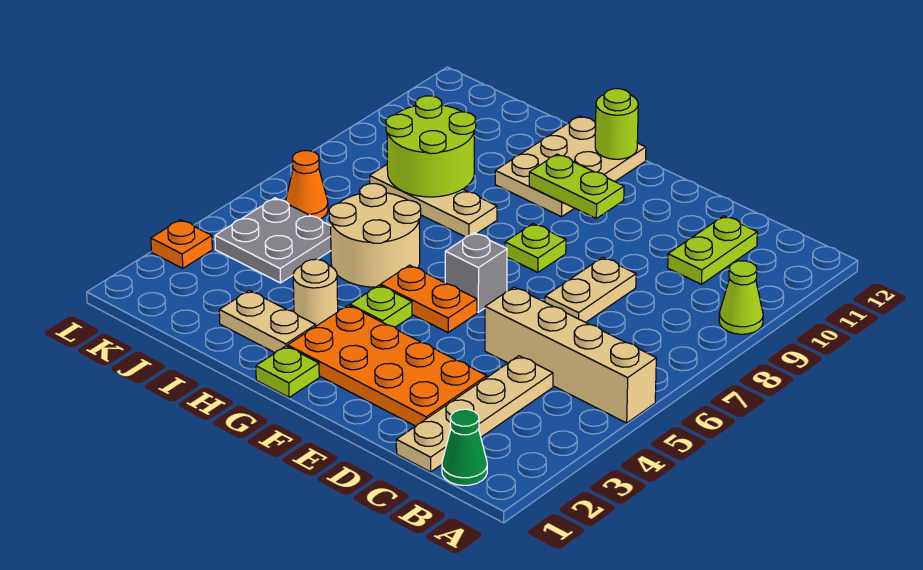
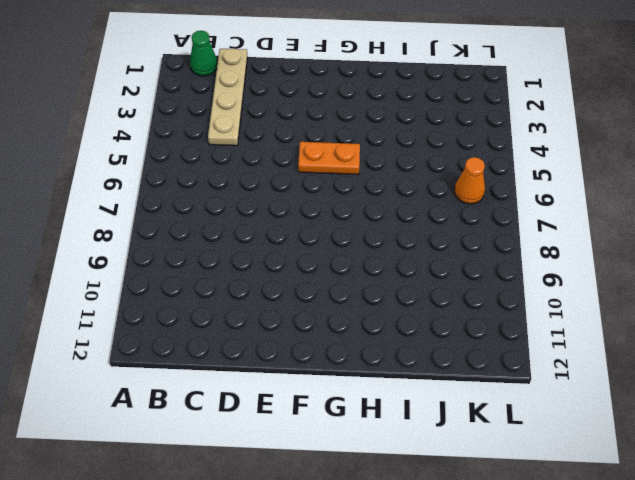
none -> tan 1x4 brick [485,287,656,423]
none -> lime 1x1 cone [719,261,763,334]
none -> lime 1x2 plate [668,216,757,284]

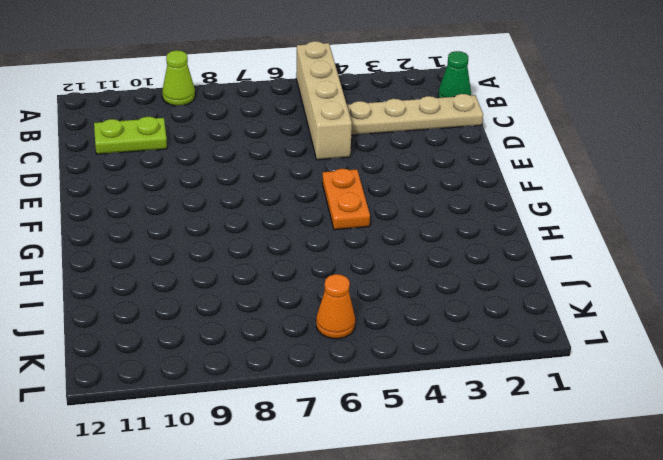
none -> orange 2x4 plate [288,305,487,426]
none -> tan 1x2 plate [545,257,636,322]
none -> grey 1x1 brick [445,233,507,312]

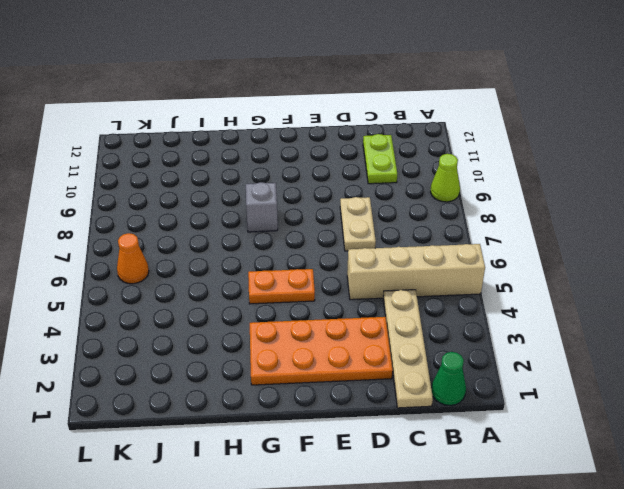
grey 1x1 brick [246,182,278,232] -> grey 1x1 brick moved to [445,233,507,312]
none -> lime 1x1 plate [505,224,566,272]
none -> lime 1x1 plate [256,346,319,397]
none -> lime 1x1 plate [350,285,412,327]

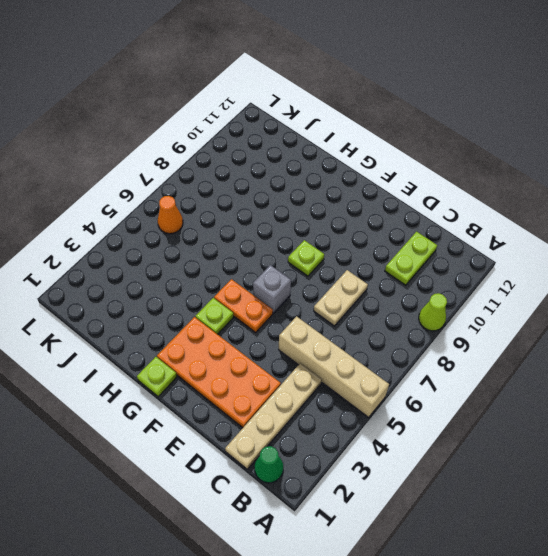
none -> tan 2x3 plate [495,116,646,217]
none -> tan 1x2 plate [219,290,316,353]
none -> tan 1x1 round brick [293,259,338,326]

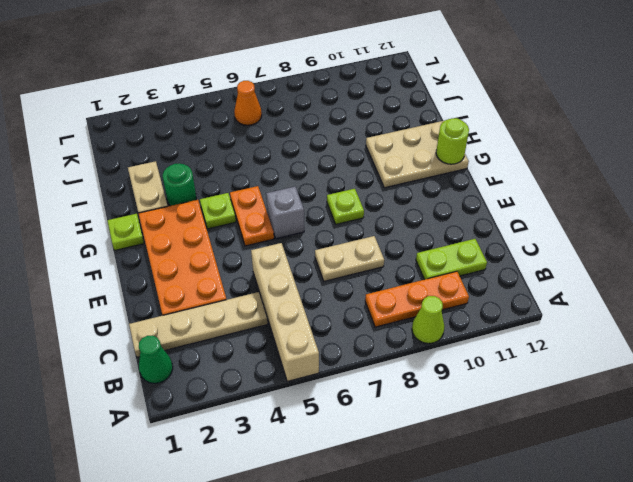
orange 1x3 plate [365,272,469,327] -> none
green 1x1 round brick [163,164,196,206] -> tan 1x1 round brick [293,259,338,326]
none -> tan 2x2 round brick [329,184,421,287]
none -> tan 1x3 plate [370,165,497,237]
none -> grey 2x2 plate [215,198,331,283]

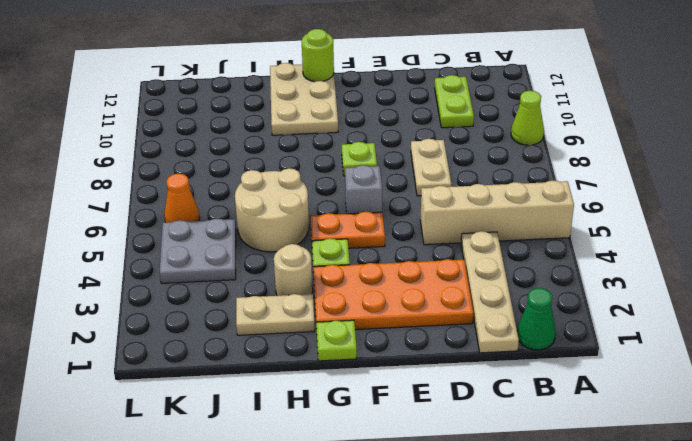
none -> tan 1x3 plate [370,165,497,237]
none -> orange 1x1 plate [151,220,212,268]
none -> lime 1x2 plate [529,154,624,218]

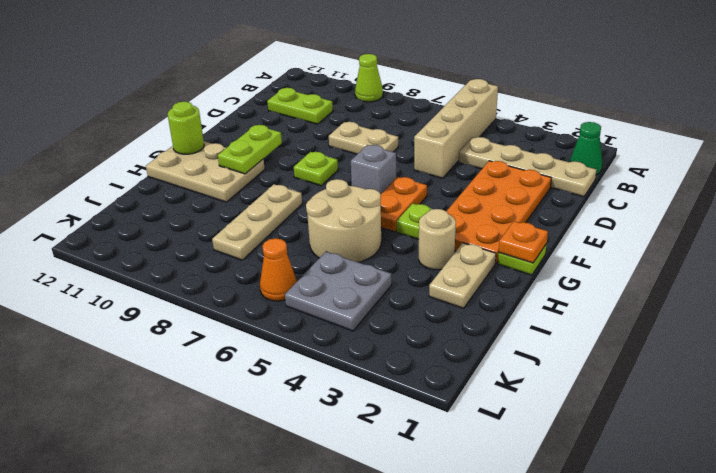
orange 1x1 plate [499,221,548,263] -> orange 1x1 plate moved to [151,220,212,268]
none -> lime 2x2 round brick [386,96,476,197]

